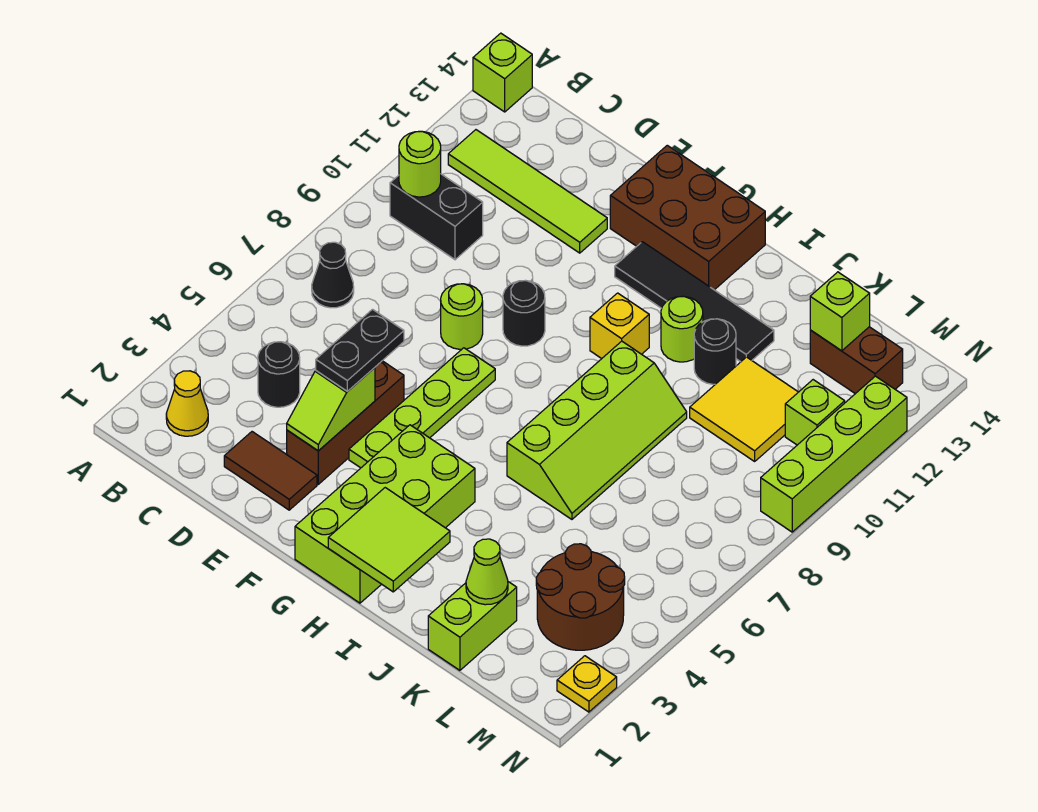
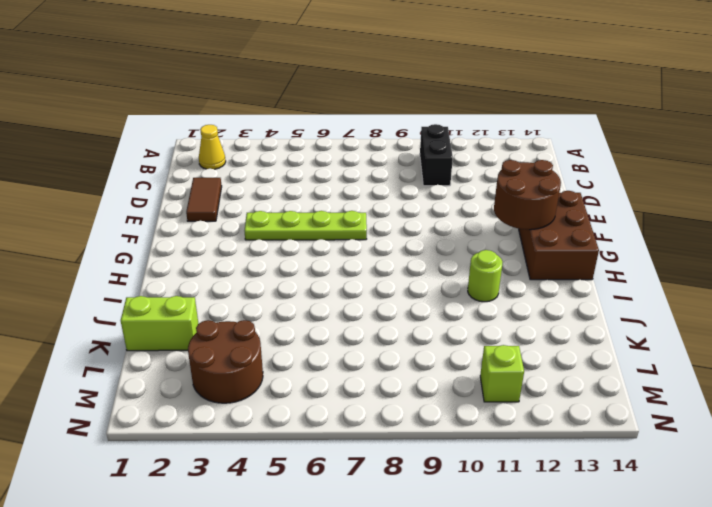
brown 2x2 round brick [494,160,561,230] -> none
none -> lime 1x1 brick [473,33,532,112]
none -> black 1x1 cone [312,242,354,308]
none -> lime 1x4 tile [448,130,607,253]
none -> black 1x1 round brick [258,342,300,407]

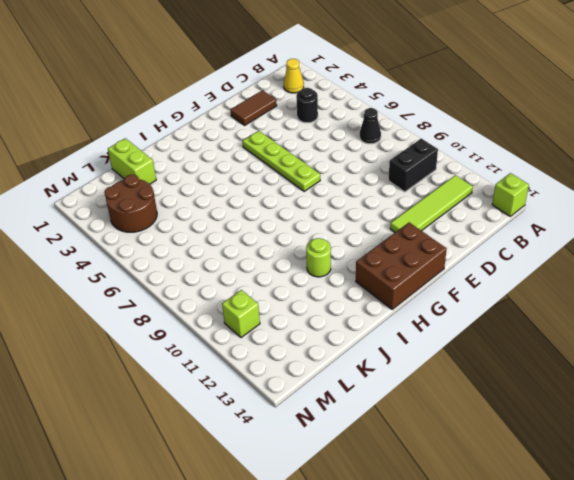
none -> brown 1x3 brick [287,361,404,484]
none -> lime 1x1 round brick [441,284,483,349]
none -> black 1x1 round brick [503,280,545,346]
none -> lime 2x4 brick [295,425,475,603]

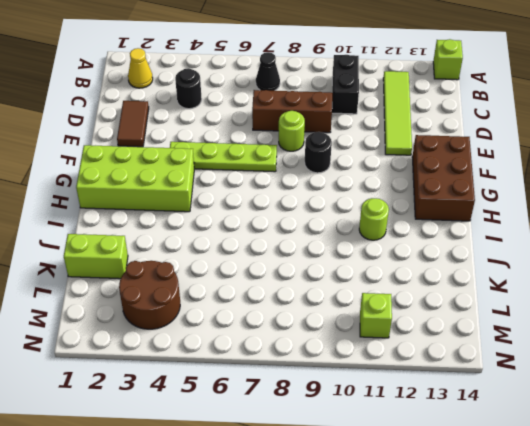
brown 1x3 brick [252,90,332,133] -> brown 1x3 brick moved to [287,361,404,484]
none -> black 1x4 tile [615,242,774,362]
none -> yellow 1x1 brick [590,293,649,359]
none -> lime 2x4 slope [507,341,687,519]
none -> black 1x1 round brick [694,319,736,384]

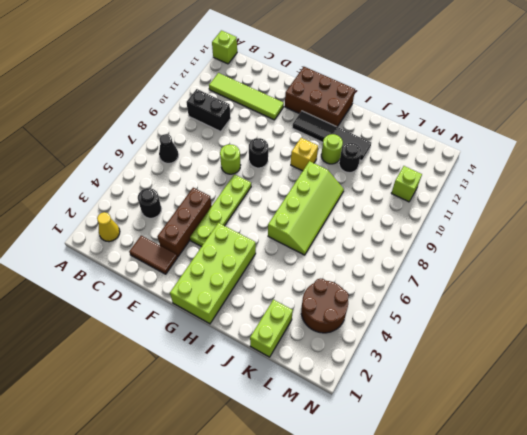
none -> yellow 2x2 tile [690,357,798,461]
none -> brown 1x2 brick [810,327,903,394]
none -> yellow 1x1 plate [557,656,617,712]
none -> lime 1x4 brick [761,376,907,532]

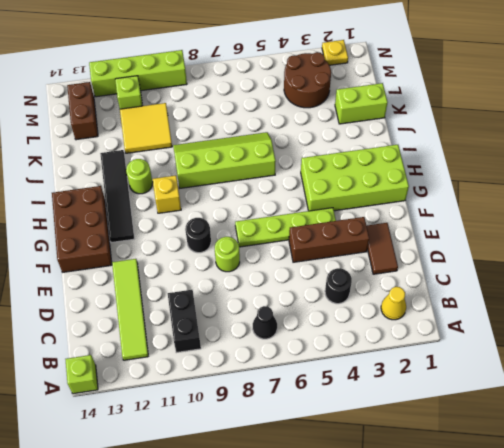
none -> black 1x1 round brick [694,319,736,384]
none -> lime 1x1 round brick [399,131,441,197]
none -> lime 1x2 slope [287,368,375,451]
none -> lime 2x2 tile [328,488,450,592]

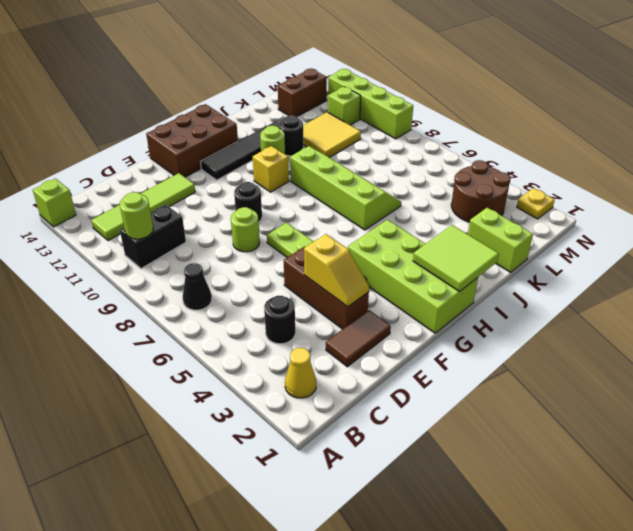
yellow 1x2 slope [304,234,369,307] -> lime 1x2 slope [287,368,375,451]
none -> lime 1x1 cone [466,539,508,605]
none -> lime 1x1 brick [810,272,870,351]
none -> black 1x2 plate [316,309,404,391]

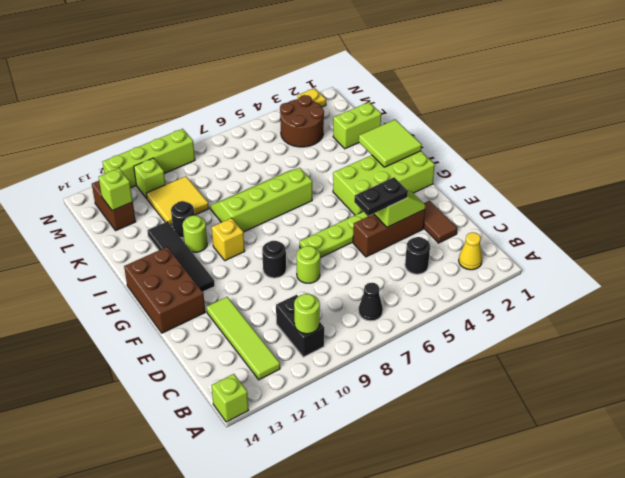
none -> lime 1x1 cone [466,539,508,605]

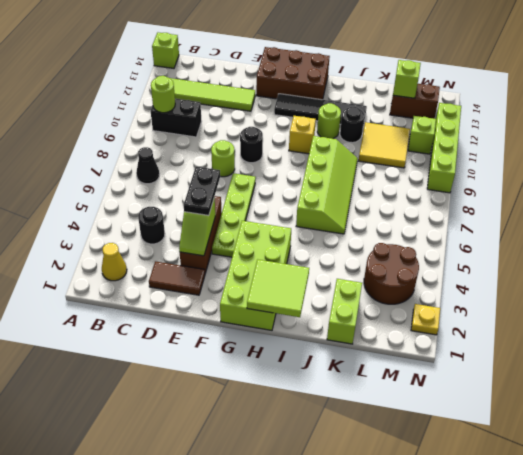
none -> lime 1x1 cone [466,539,508,605]

